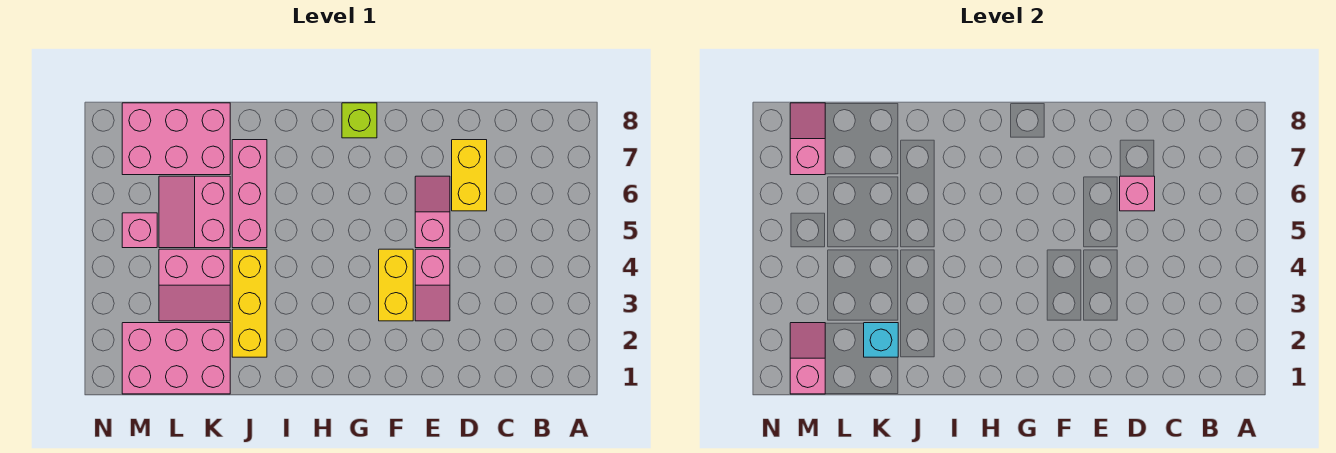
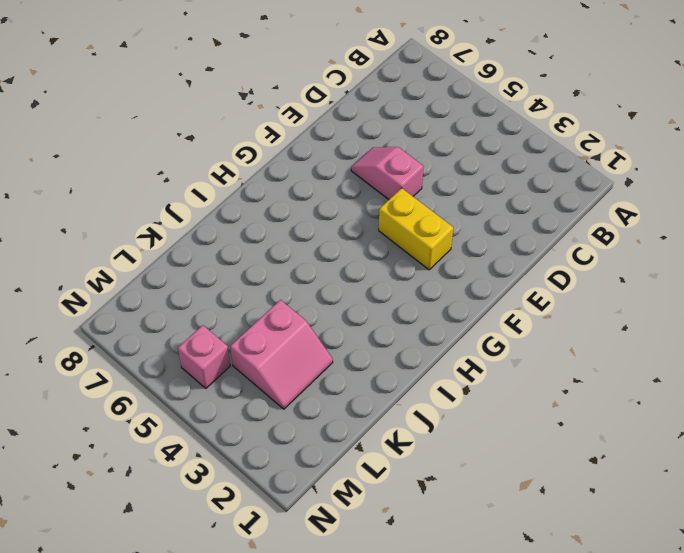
none -> yellow 1x2 brick [452,140,487,211]
none -> pink 1x2 slope [415,249,450,321]
none -> lime 1x1 brick [342,103,377,138]

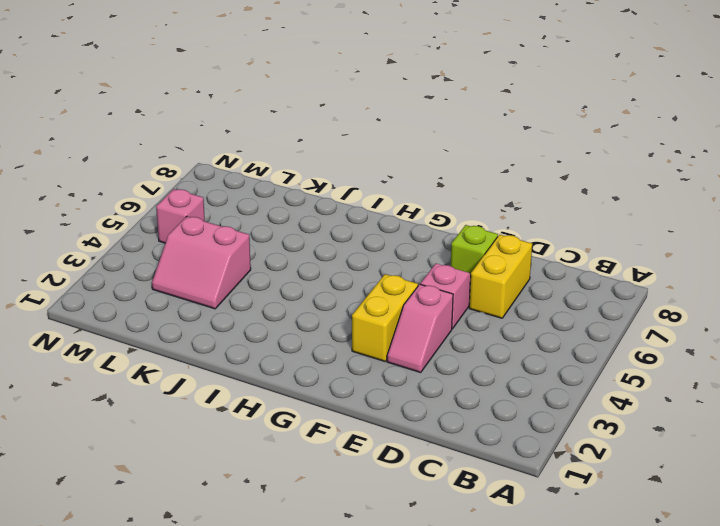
lime 1x1 brick [451,225,498,274] -> lime 1x1 brick moved to [342,103,377,138]
none -> yellow 1x3 brick [232,249,267,357]
none -> pink 1x3 brick [232,140,267,248]
none -> pink 2x3 brick [122,323,230,394]

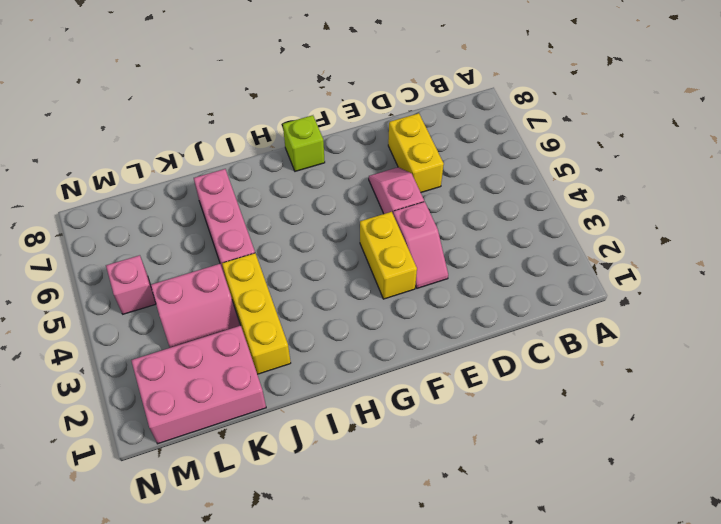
none -> pink 2x2 slope [159,176,230,248]
none -> pink 2x3 brick [122,103,230,175]
none -> pink 1x1 brick [1120,176,1155,211]

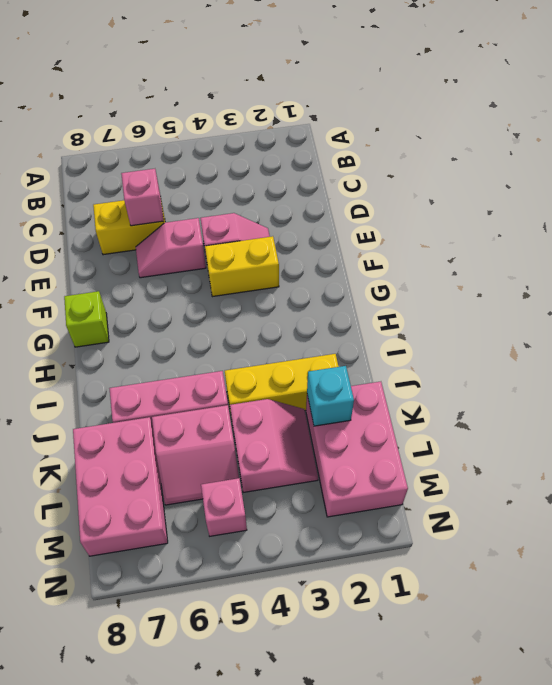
none -> pink 1x2 slope [790,323,825,394]
none -> pink 1x2 slope [790,103,825,175]

